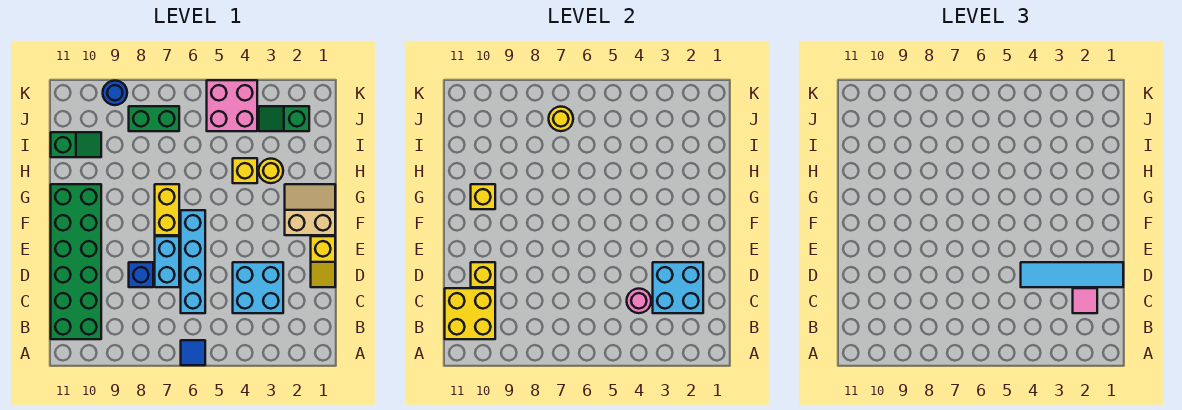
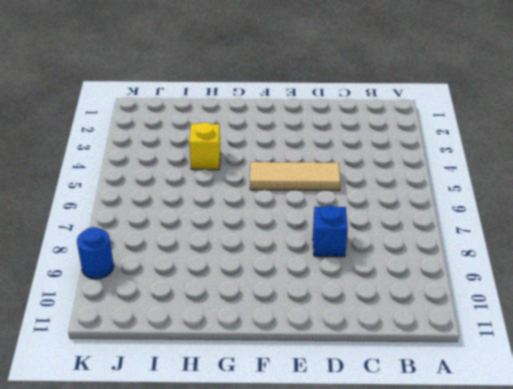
tan 1x3 tile [250,162,340,191] -> none
none -> blue 1x1 tile [181,340,205,365]
none -> green 2x6 brick [51,184,101,339]
none -> cyan 2x2 brick [233,262,283,313]

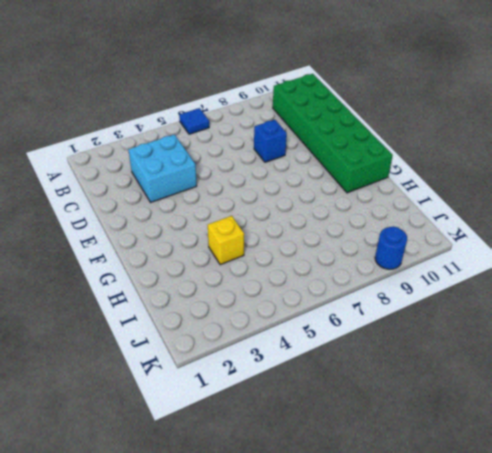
none -> cyan 1x4 brick [181,210,205,313]
none -> yellow 1x2 slope [311,236,335,287]
none -> cyan 1x2 brick [155,236,179,287]

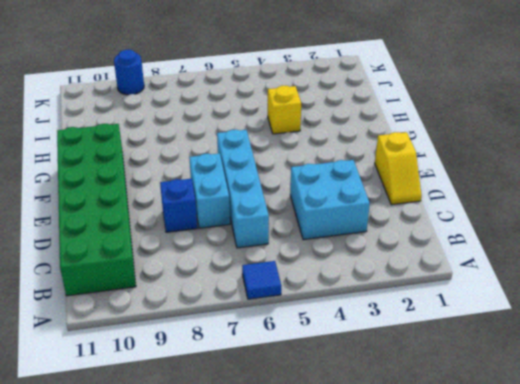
none -> tan 2x2 slope [285,184,335,235]
none -> yellow 1x2 brick [155,184,179,235]
none -> yellow 1x1 round brick [259,159,283,183]

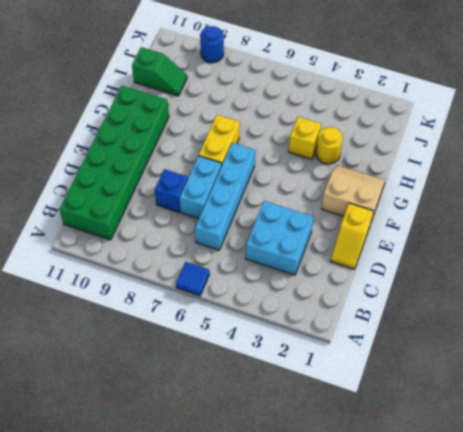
none -> green 1x2 slope [259,106,309,131]
none -> pink 2x2 brick [207,80,257,131]
none -> green 1x2 brick [129,106,179,131]

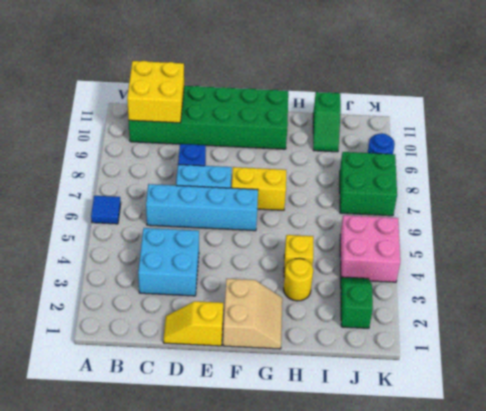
green 2x2 brick [340,152,397,216] -> green 1x2 brick [129,106,179,131]
none -> cyan 2x2 brick [653,262,703,313]
none -> pink 1x1 round brick [627,289,651,313]
none -> yellow 1x1 brick [471,262,495,287]

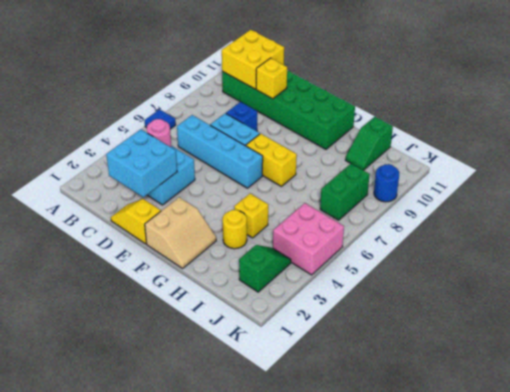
none -> yellow 1x1 brick [471,184,495,209]
none -> yellow 1x1 round brick [549,107,573,131]
none -> pink 1x1 tile [1073,288,1097,313]

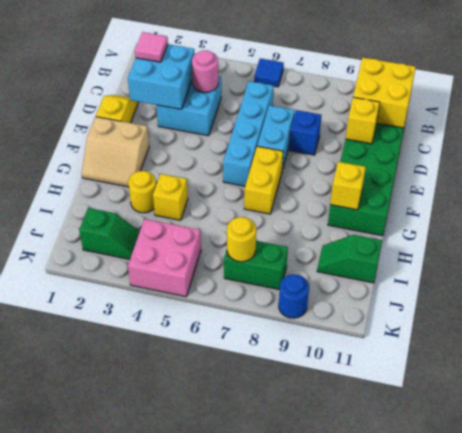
none -> cyan 1x4 tile [1021,262,1123,287]

